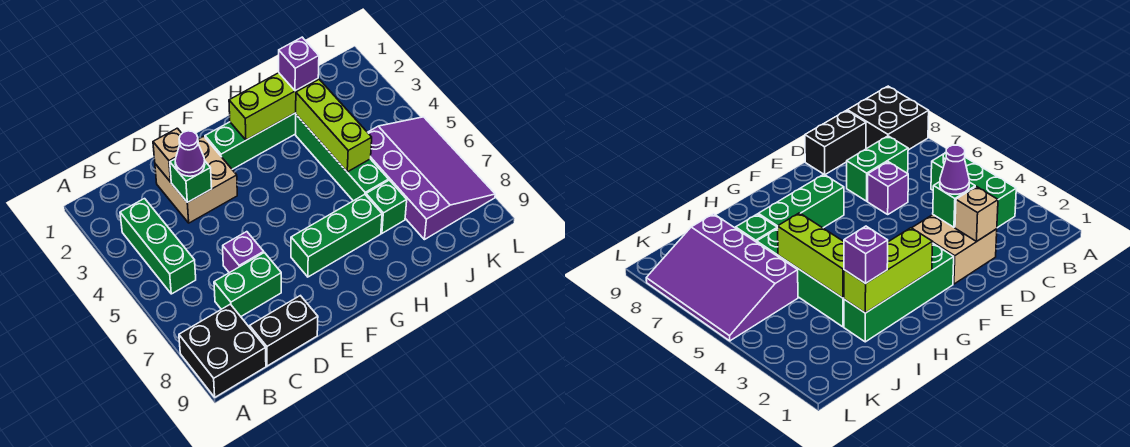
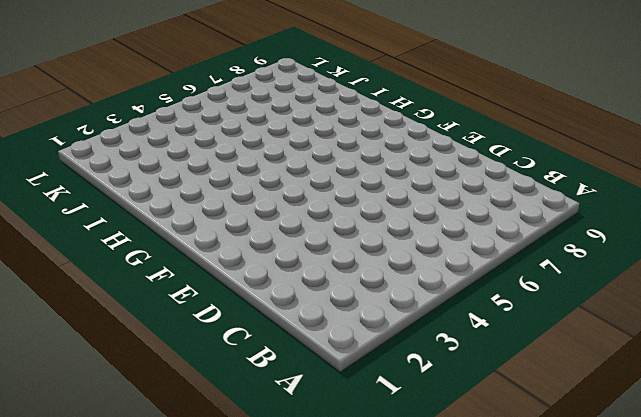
none -> black 2x2 brick [179,304,266,397]
none -> green 1x3 brick [120,199,196,294]
none -> green 1x2 brick [214,253,281,316]

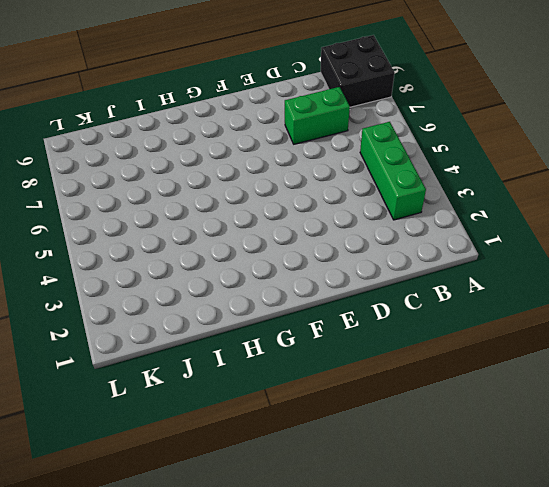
none -> black 1x2 brick [250,296,318,366]
none -> tan 2x2 brick [155,136,237,223]
none -> purple 1x1 brick [223,232,264,273]

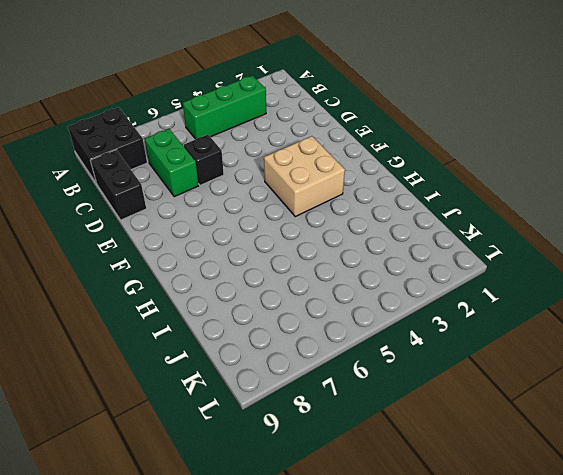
black 1x1 brick [184,135,224,185] -> purple 1x1 brick [223,232,264,273]
tan 2x2 brick [264,136,345,217] -> tan 2x2 brick moved to [155,136,237,223]
none -> green 1x4 brick [205,113,296,169]
none -> green 1x3 brick [291,194,382,277]
none -> green 1x4 brick [296,115,388,201]

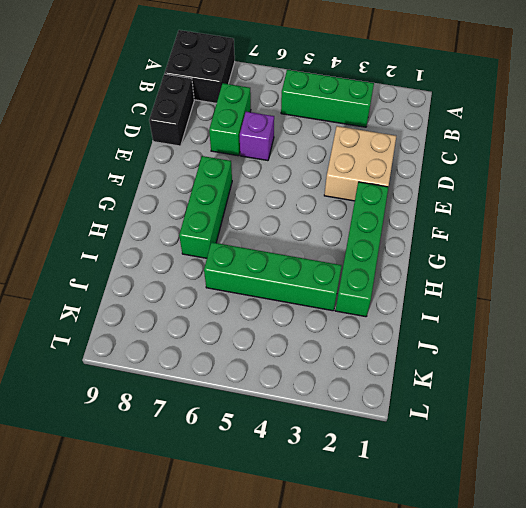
none -> green 1x1 brick [366,180,407,233]
none -> purple 3x4 slope [368,117,495,240]
none -> tan 1x1 brick [153,128,182,182]

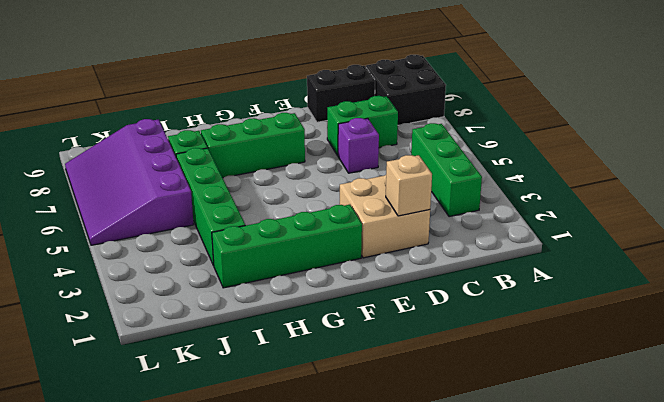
none -> green 1x1 brick [170,159,212,202]
none -> lime 1x3 brick [229,73,318,140]
none -> lime 1x3 brick [296,79,372,172]

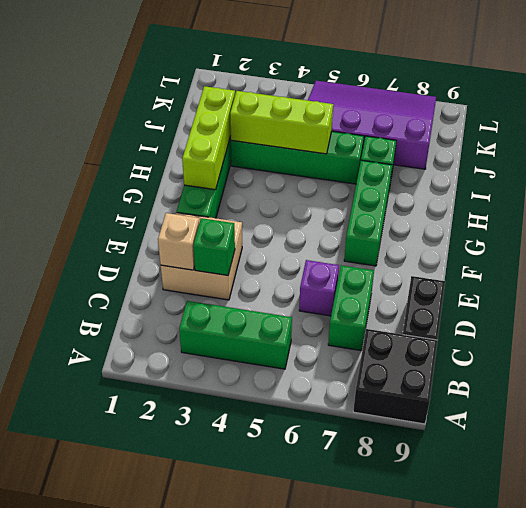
none -> purple 1x1 cone [175,131,205,176]
none -> purple 1x1 brick [279,37,319,91]

